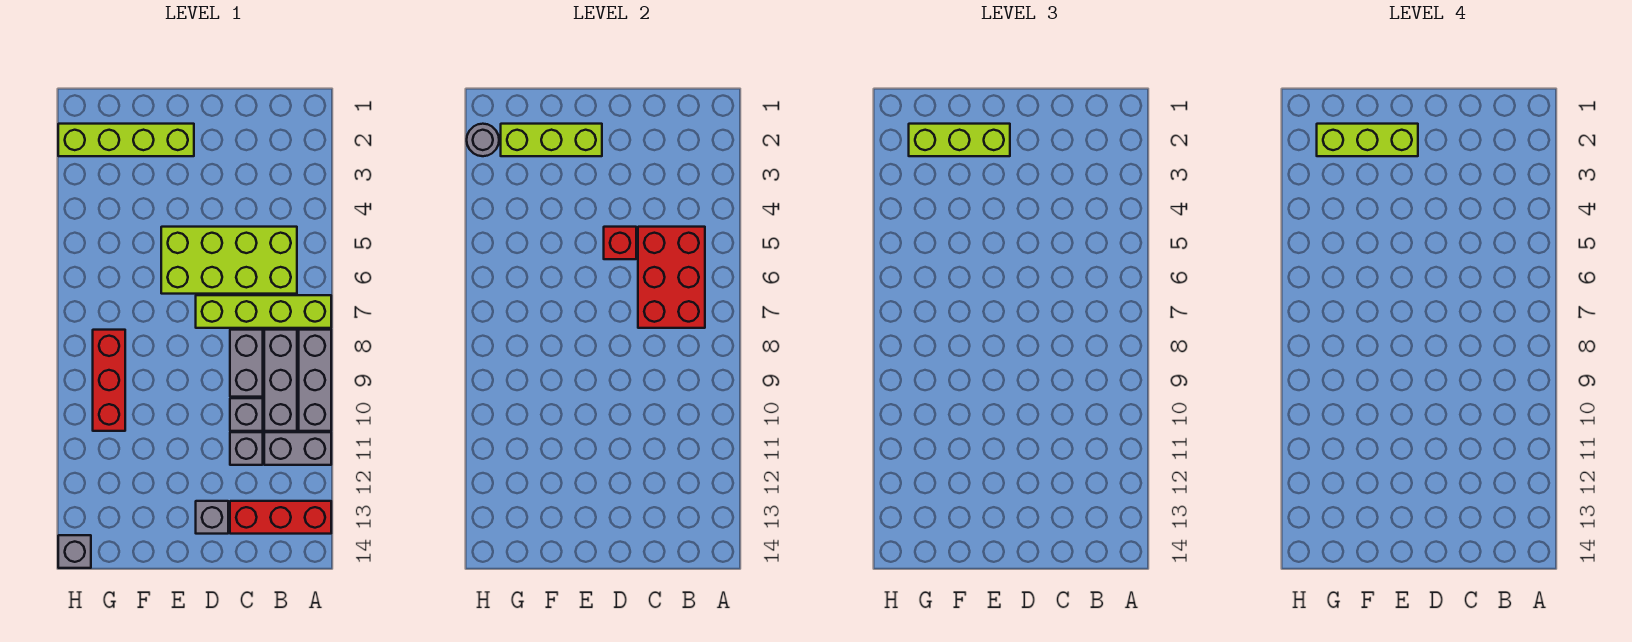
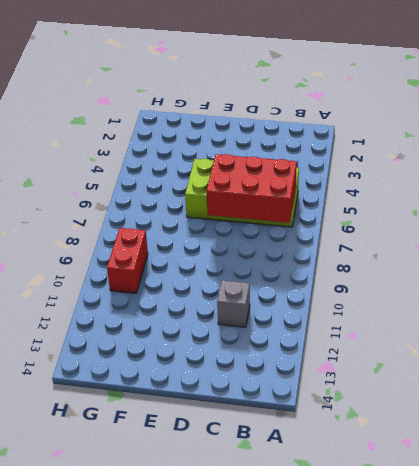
red 2x3 brick [207,154,297,223] -> red 2x3 brick turned to [638,227,705,328]
red 1x2 brick [107,228,148,293] -> red 1x3 brick [93,330,125,431]
none -> lime 1x4 brick [196,295,331,328]
none -> grey 1x3 brick [299,330,331,431]
none -> grey 1x2 brick [264,432,331,465]

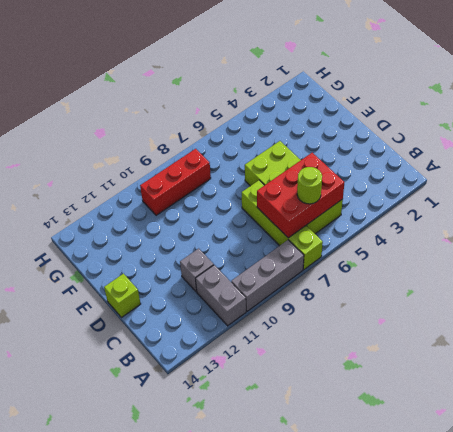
lime 1x1 round brick [297,167,322,204] -> none
lime 1x1 brick [104,274,141,318] -> none
none -> red 1x3 brick [230,501,331,534]
none -> grey 1x3 brick [264,330,297,431]
none -> grey 1x2 brick [230,330,263,397]

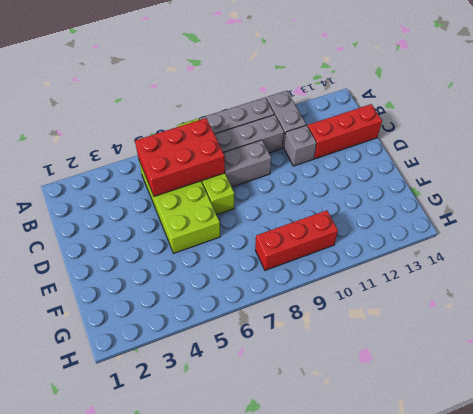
red 1x3 brick [308,104,382,159] -> red 1x3 brick turned to [230,501,331,534]
none -> grey 1x1 brick [230,398,263,431]
none -> grey 1x1 brick [196,501,228,534]
none -> lime 1x4 brick [58,124,194,156]

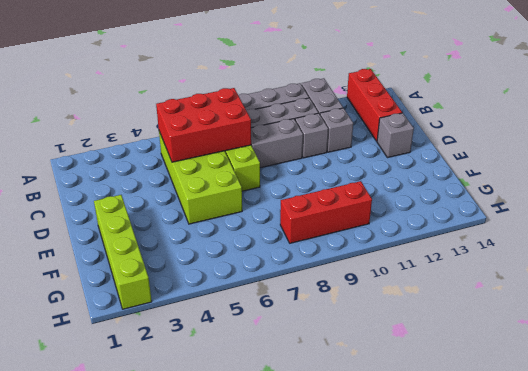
none -> grey 1x1 brick [58,535,91,568]
none -> red 1x1 brick [604,227,636,259]
none -> lime 1x3 brick [501,124,602,156]

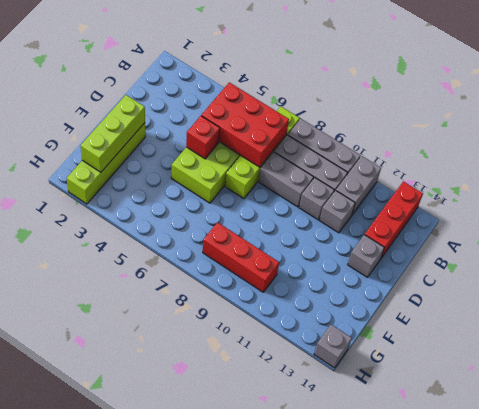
none -> grey 1x1 round brick [467,124,499,156]
none -> lime 1x3 brick [909,124,1010,156]
none -> lime 1x3 brick [1317,124,1418,156]

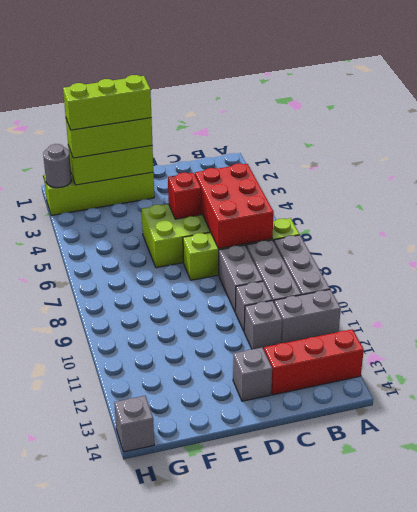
none -> red 1x3 brick [93,330,125,431]

